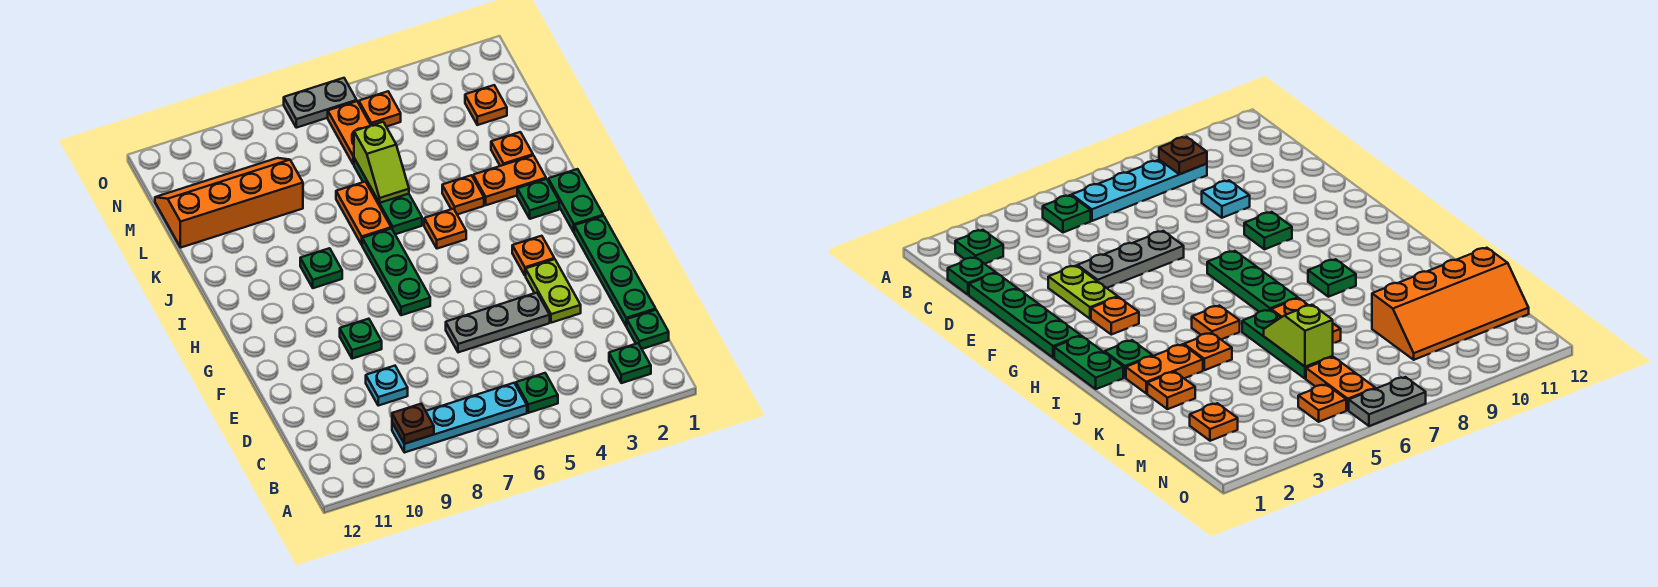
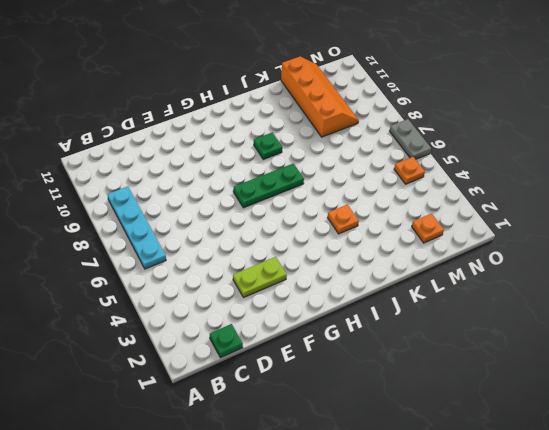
none -> green 1x1 plate [609,343,651,383]
none -> green 1x1 plate [516,373,558,413]
none -> green 1x4 plate [574,216,656,326]

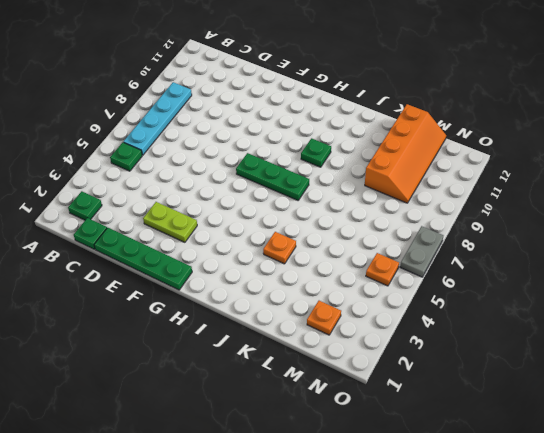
none -> cyan 1x1 plate [366,366,408,406]
none -> grey 1x3 plate [446,293,550,352]
none -> green 1x1 plate [340,319,382,359]

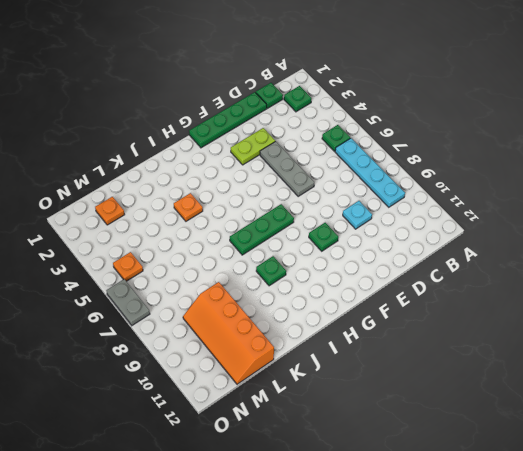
none -> orange 1x1 plate [512,236,554,276]
none -> green 1x2 plate [548,169,603,232]
none -> green 1x1 plate [517,179,559,219]

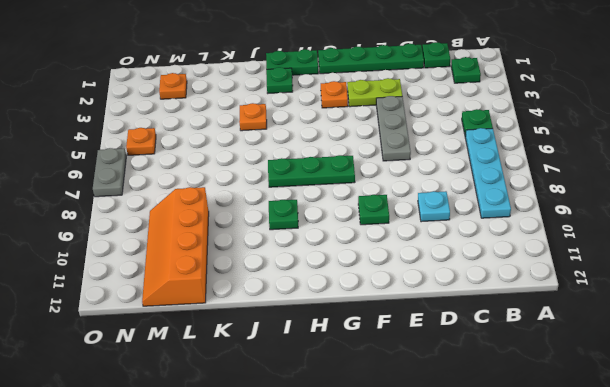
none -> orange 1x1 plate [424,209,466,249]
none -> orange 1x2 plate [473,155,546,205]
none -> green 1x3 plate [354,158,422,234]

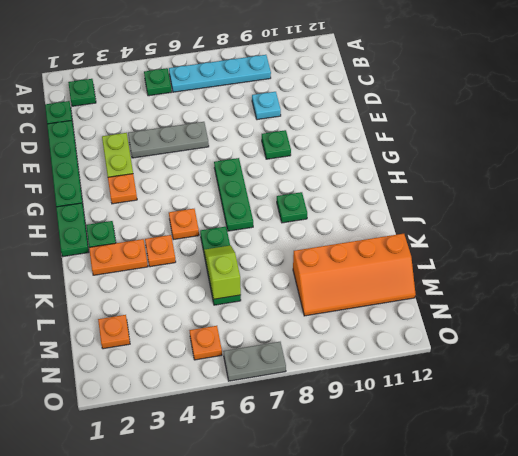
none -> orange 1x2 plate [336,182,391,245]
none -> orange 1x1 plate [491,132,533,166]
none -> orange 1x2 plate [328,101,371,165]

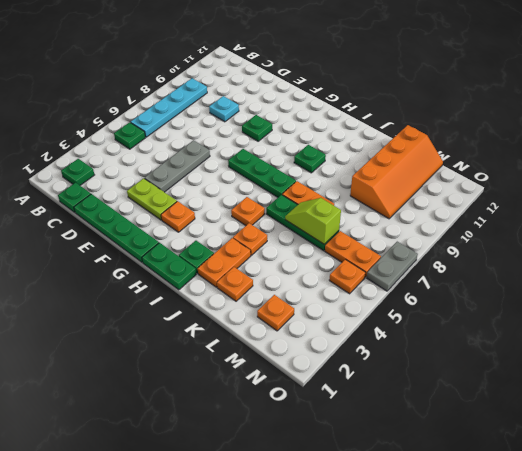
none -> brown 1x1 plate [392,404,434,444]

